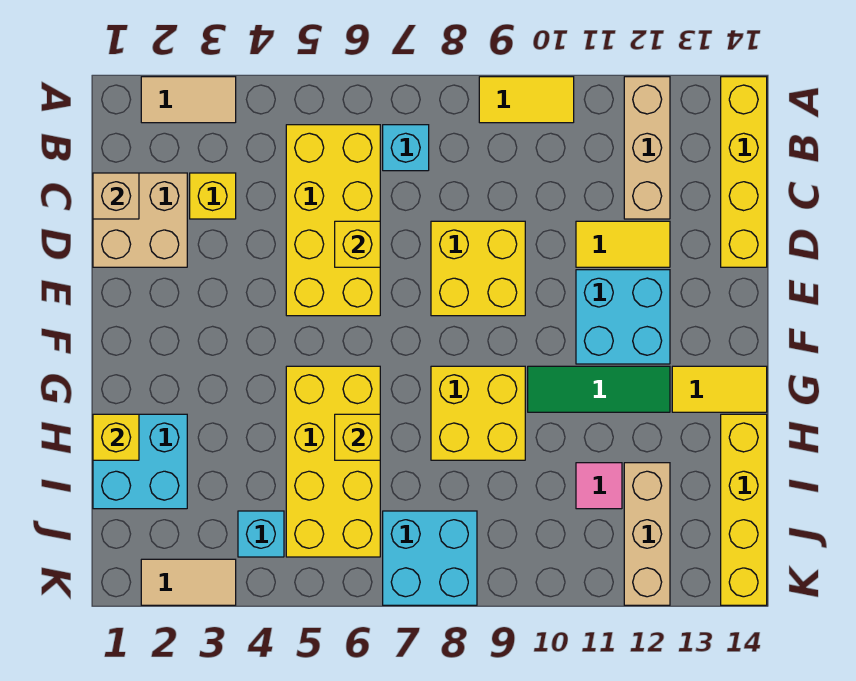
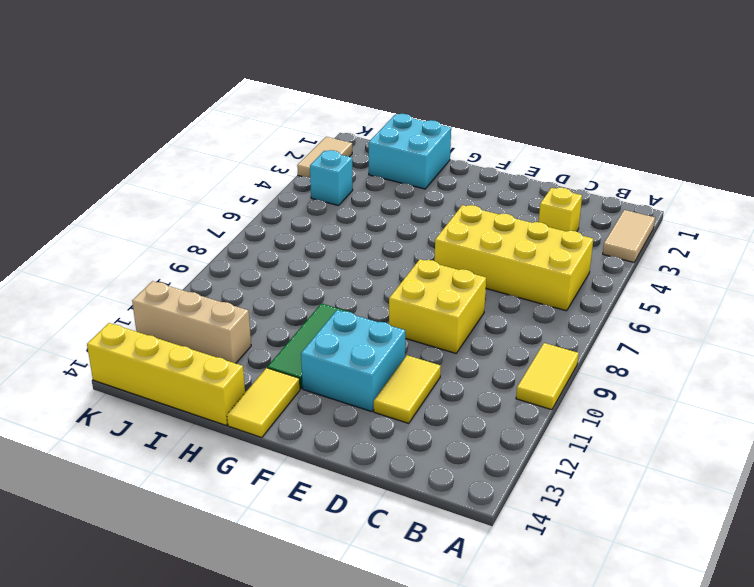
none -> tan 1x3 brick [624,77,670,219]
none -> yellow 1x4 brick [721,77,767,267]
none -> cyan 1x1 brick [383,125,429,171]

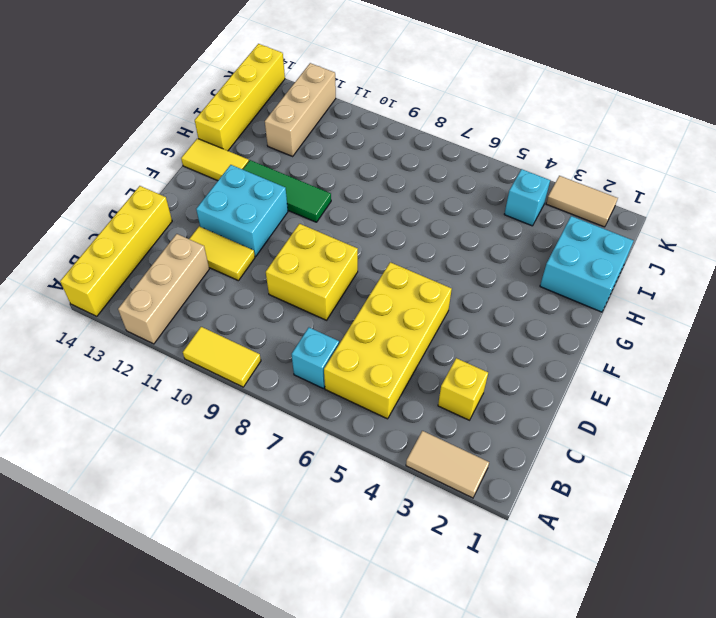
none -> tan 2x2 brick [93,173,187,267]
none -> yellow 2x4 brick [286,366,380,557]
none -> yellow 2x2 brick [431,366,525,460]

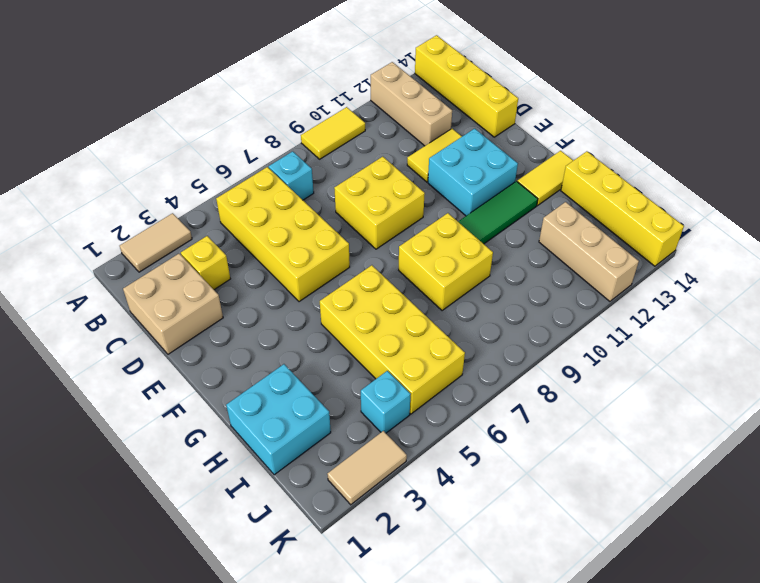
none -> pink 1x1 tile [576,463,622,509]
none -> cyan 2x2 brick [383,511,477,605]
none -> tan 1x1 brick [93,173,139,219]

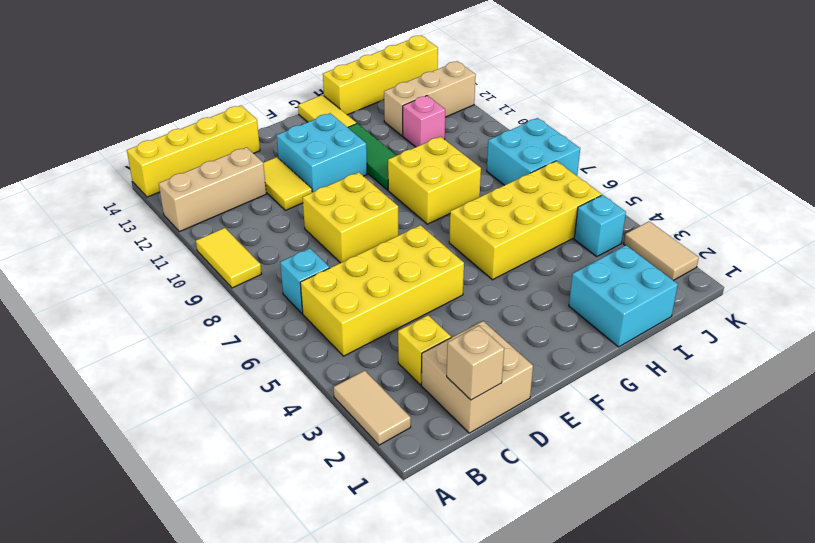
pink 1x1 brick [403,96,445,147] -> pink 1x1 tile [576,463,622,509]
none -> yellow 1x1 brick [335,221,380,267]
none -> yellow 1x1 brick [93,414,139,460]
none -> yellow 1x1 brick [335,414,380,460]

